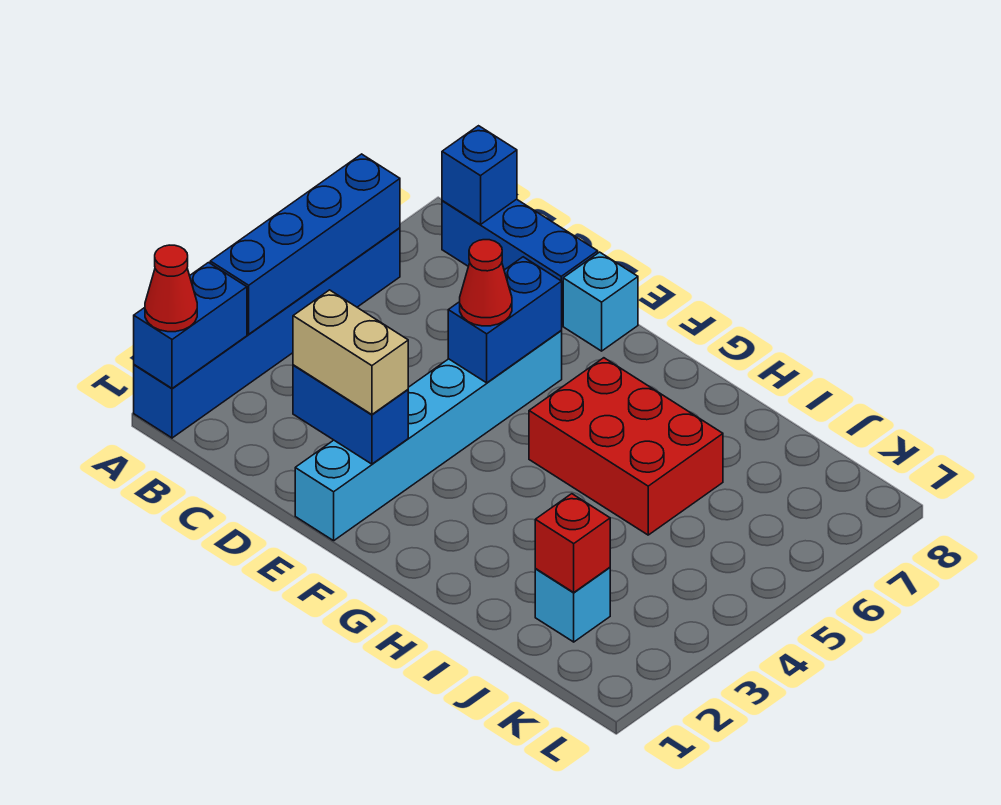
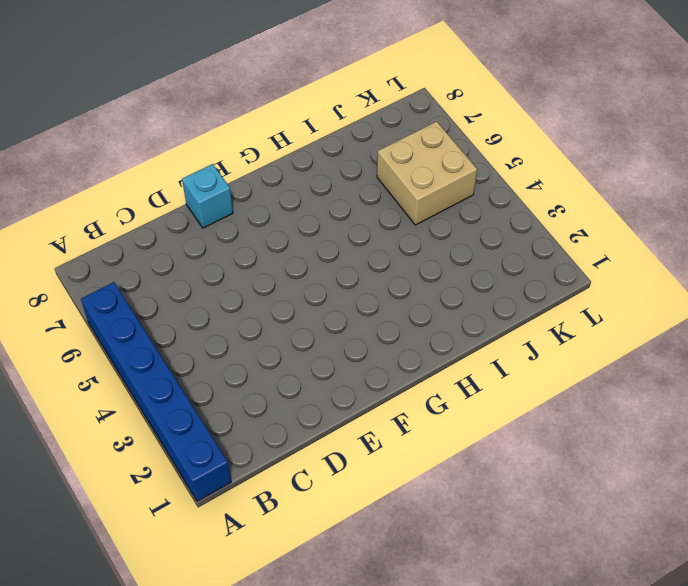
tan 2x2 brick [377,121,477,225] -> none
none -> blue 1x3 brick [442,199,598,325]
none -> cyan 1x6 brick [295,331,562,541]
none -> red 2x3 brick [529,358,723,535]

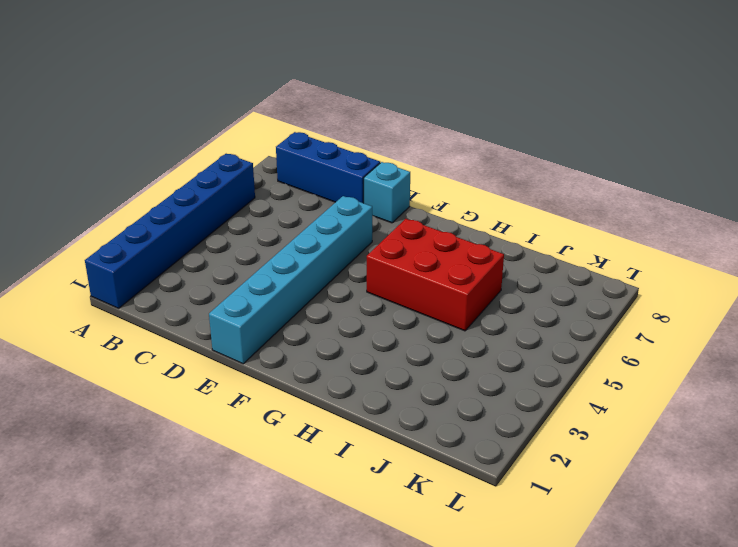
none -> cyan 1x1 brick [535,567,610,642]
none -> blue 1x2 brick [134,263,247,388]
none -> blue 1x4 brick [210,154,400,334]

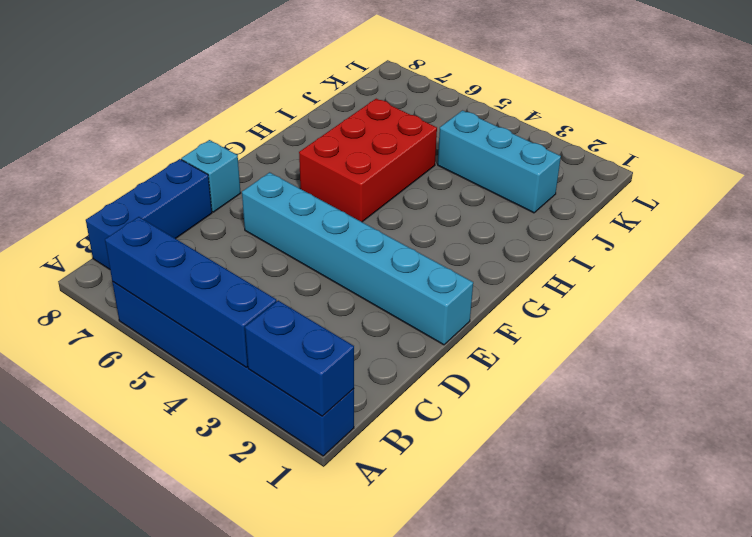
cyan 1x3 brick [438,111,561,213] -> cyan 1x1 brick [535,567,610,642]
none -> blue 1x1 brick [442,126,517,225]
none -> blue 1x2 brick [293,365,408,464]
none -> blue 1x2 brick [448,257,562,383]

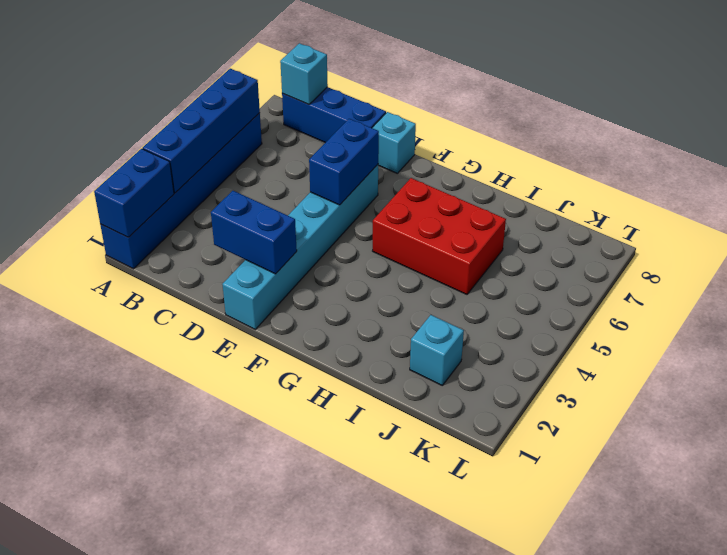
cyan 1x1 brick [280,43,328,104] -> blue 1x1 brick [442,126,517,225]
none -> red 1x1 brick [535,494,610,592]
none -> red 1x1 cone [145,245,197,332]
none -> tan 1x2 brick [293,290,408,415]

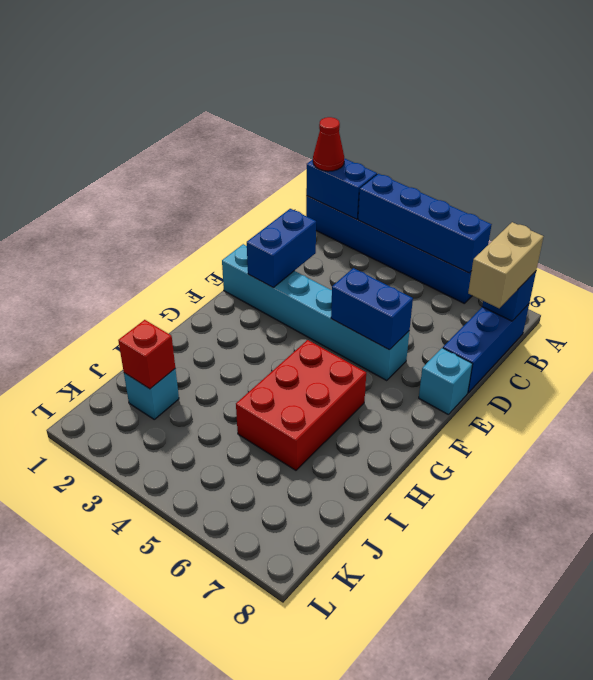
tan 1x2 brick [468,222,543,308] -> tan 1x2 brick moved to [293,290,408,415]
none -> red 1x1 cone [460,240,512,326]

